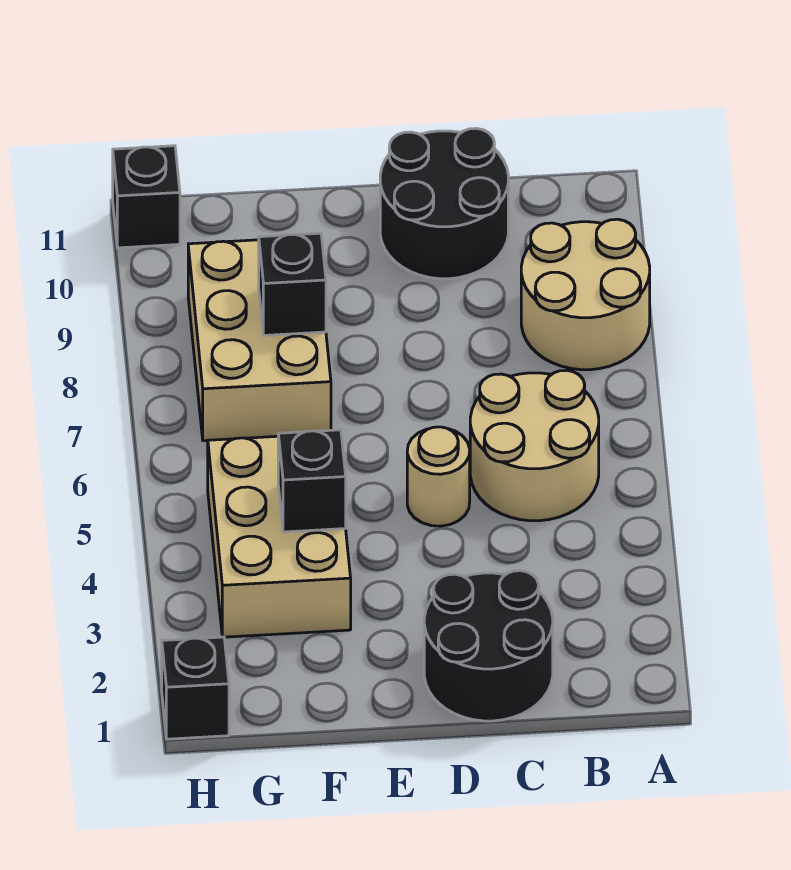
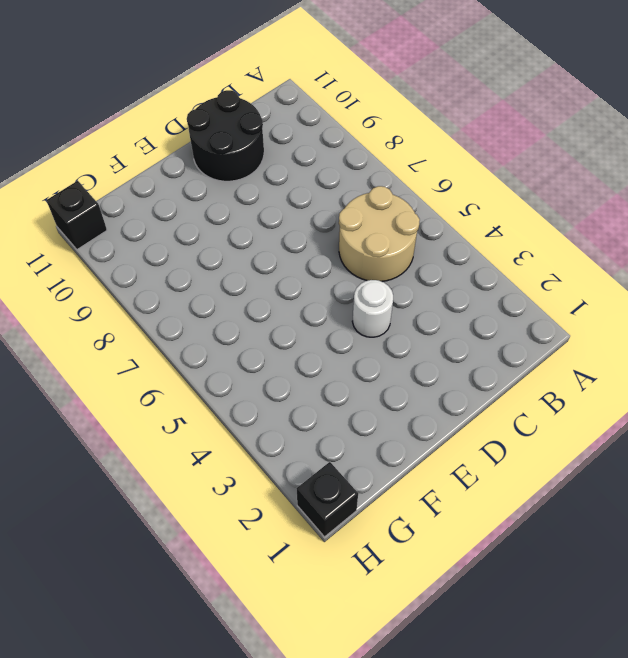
white 1x1 round brick [352,280,393,337] -> none
none -> tan 2x2 round brick [521,219,650,370]
none -> black 2x2 round brick [424,571,553,721]

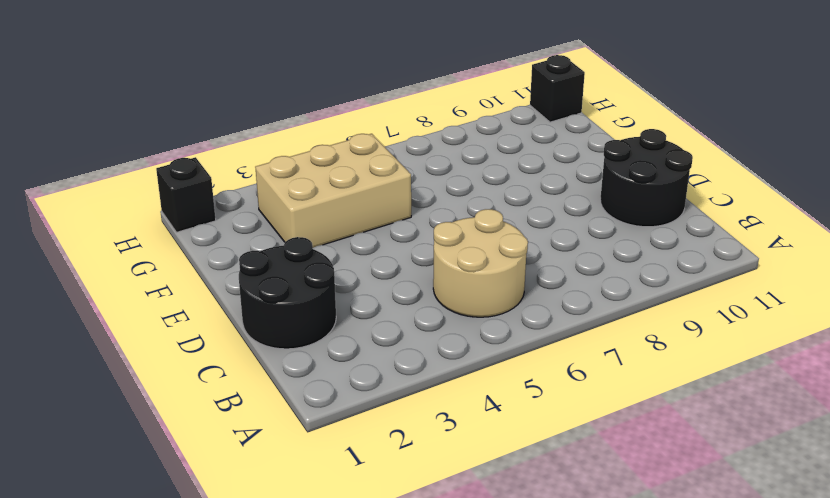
none -> tan 2x2 round brick [521,219,650,370]
none -> tan 1x1 round brick [407,427,470,526]

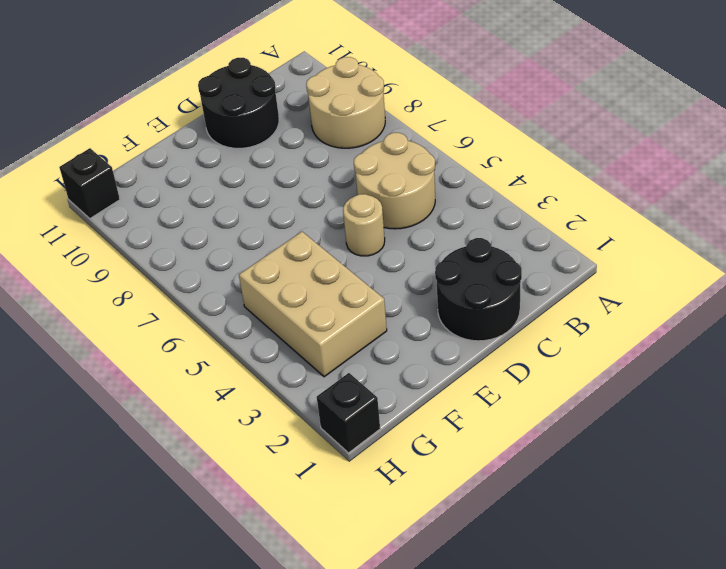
none -> tan 2x3 brick [188,240,331,441]
none -> black 1x1 brick [278,430,346,532]

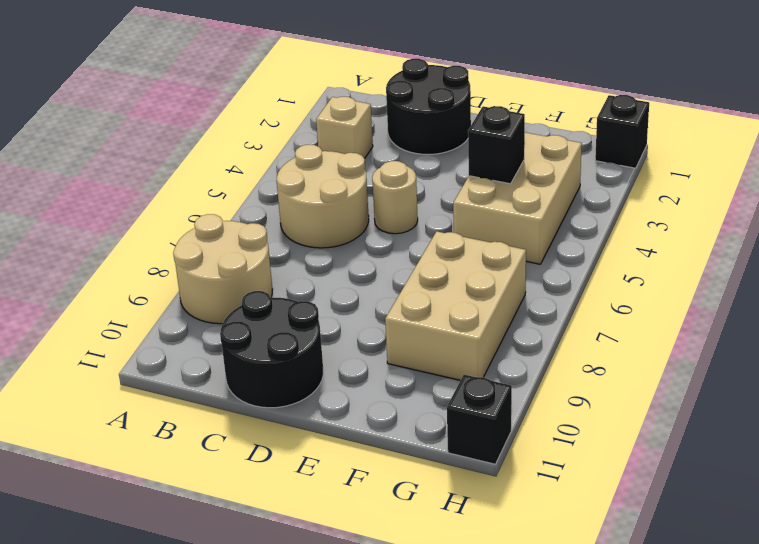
tan 1x1 brick [316,97,373,159] -> none
none -> black 1x1 brick [259,233,326,335]

